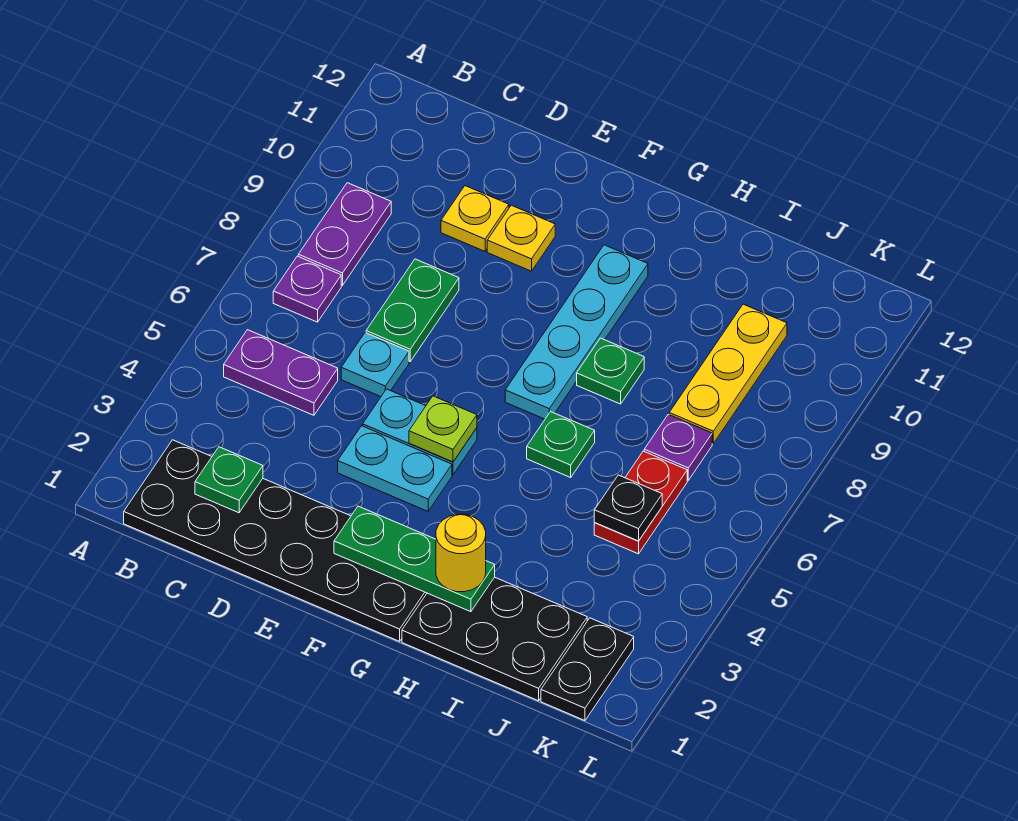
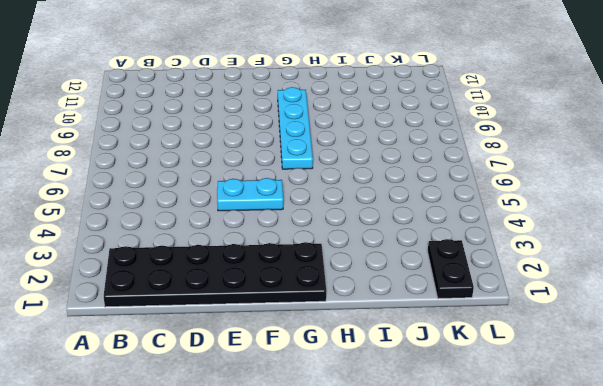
none -> purple 1x2 plate [224,330,338,415]
none -> purple 1x1 plate [273,256,341,322]
none -> purple 1x2 plate [298,183,391,285]

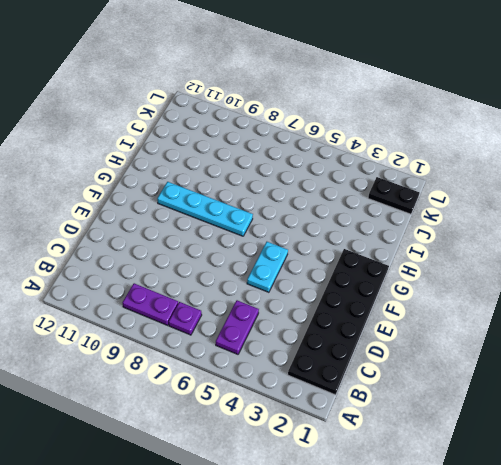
none -> cyan 1x1 plate [341,333,409,397]
none -> green 1x2 plate [366,259,459,362]
none -> yellow 1x1 plate [441,186,509,251]

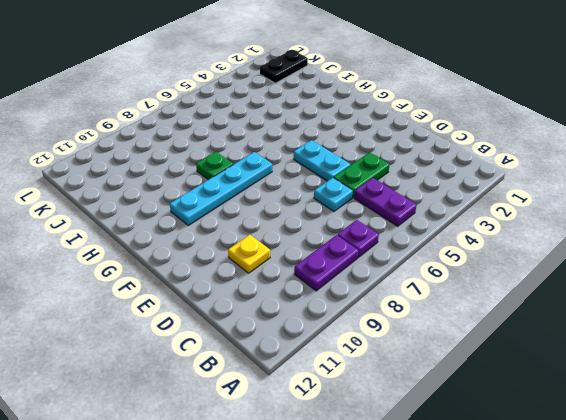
green 1x2 plate [334,152,390,197] -> green 1x2 plate moved to [366,259,459,362]
none -> black 2x6 plate [124,440,427,641]
none -> cyan 1x2 plate [338,426,452,511]
none -> yellow 1x1 plate [487,205,555,271]

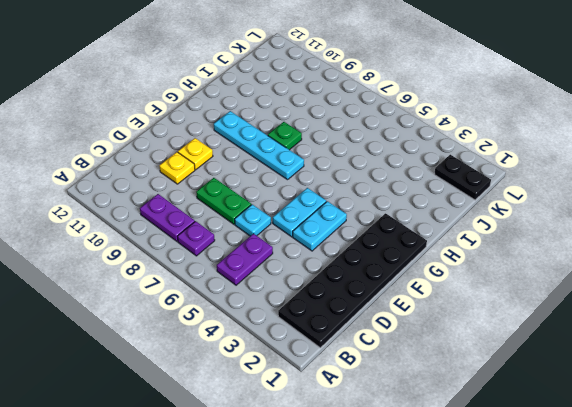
none -> black 2x3 plate [402,577,587,701]
none -> green 1x1 plate [527,412,595,477]
none -> red 1x2 plate [594,451,687,554]

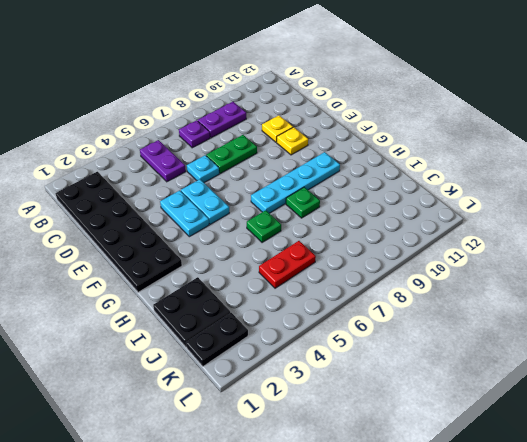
black 2x2 plate [153,277,230,347] -> black 2x3 plate [402,577,587,701]
none -> purple 1x1 plate [644,414,712,480]
none -> yellow 1x3 plate [669,304,787,443]
none -> green 1x1 plate [195,447,263,513]

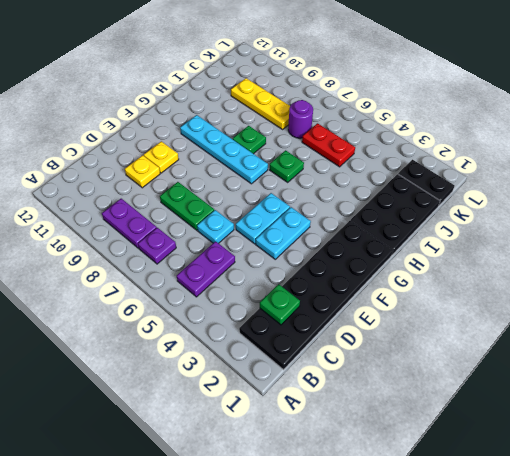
purple 1x1 round brick [288,100,313,138] -> purple 1x1 plate [644,414,712,480]
none -> green 1x3 plate [334,506,495,612]
none -> lime 1x1 plate [409,396,477,462]
none -> black 1x1 plate [594,475,662,541]

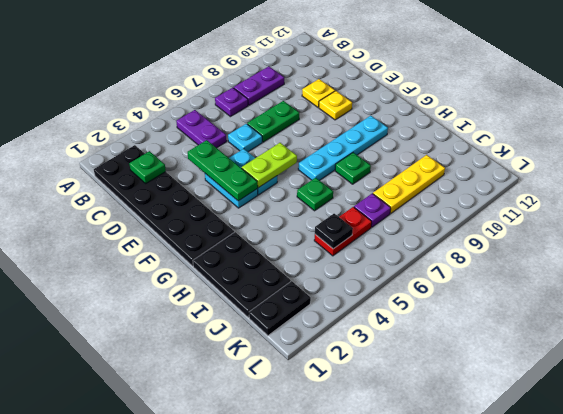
green 1x3 plate [188,140,258,201] -> green 1x3 plate moved to [334,506,495,612]
lime 1x2 plate [242,143,297,188] -> lime 1x1 plate [409,396,477,462]
none -> yellow 1x1 round brick [436,514,486,592]

